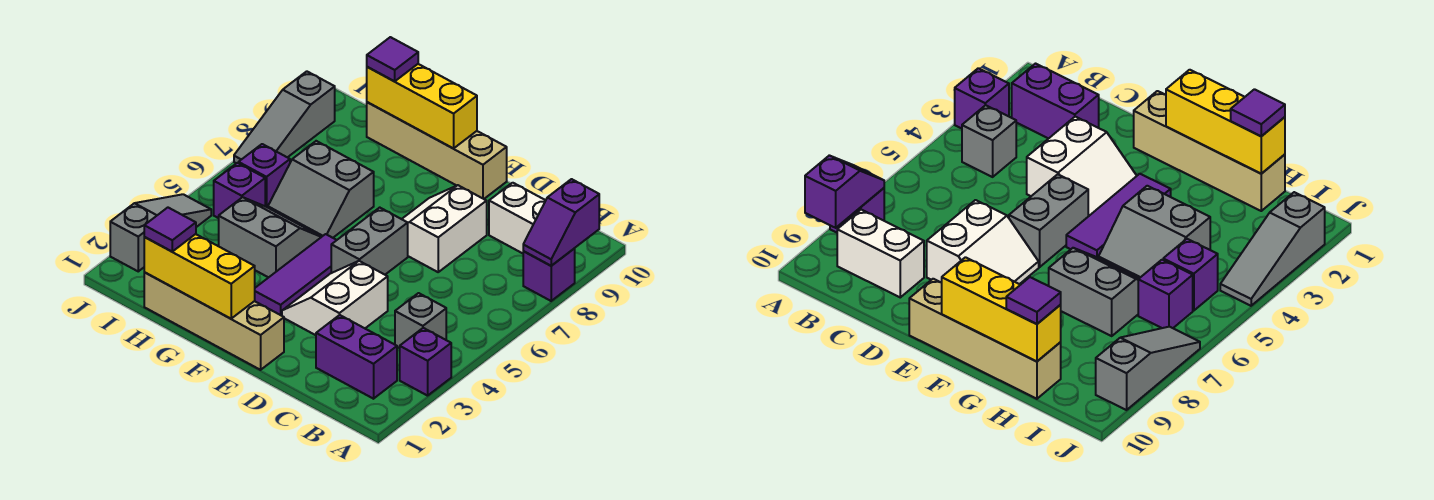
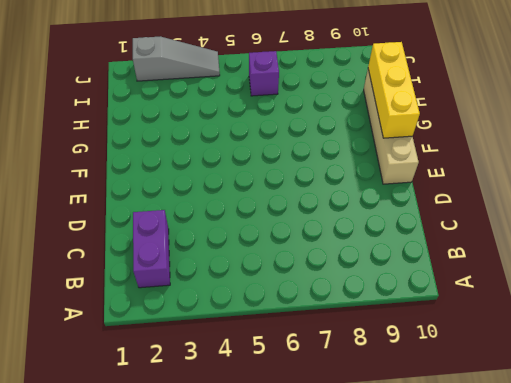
none -> purple 1x1 brick [400,328,451,396]
none -> purple 1x1 brick [523,248,575,301]
none -> grey 1x1 brick [395,293,446,348]

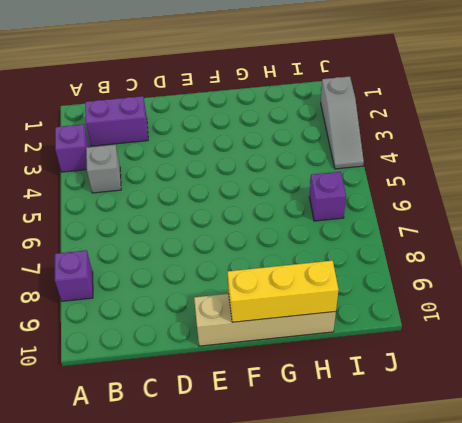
none -> white 1x2 brick [489,183,546,253]
none -> white 2x2 slope [282,261,388,335]
none -> white 2x2 slope [402,185,487,272]

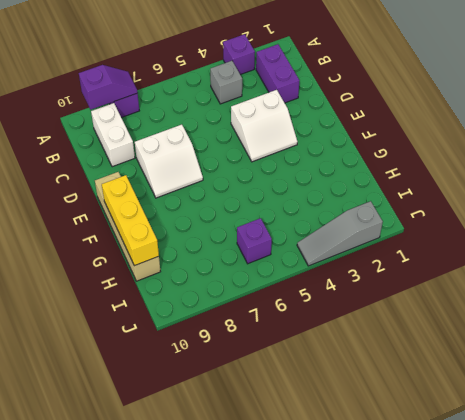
none -> tan 1x4 brick [144,273,284,370]
none -> grey 1x2 brick [331,208,408,275]
none -> purple 1x3 tile [255,234,336,316]

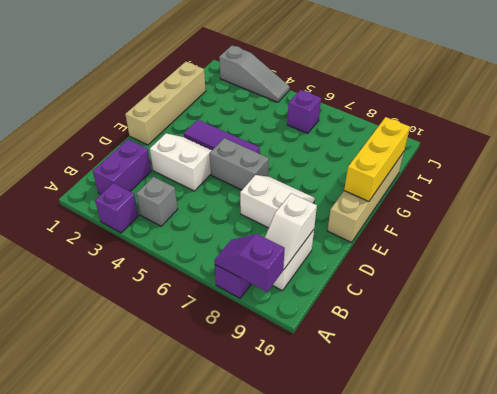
white 1x2 slope [265,193,317,270] -> none
none -> grey 2x2 slope [219,197,321,278]
none -> grey 2x2 slope [268,141,374,238]
none -> purple 1x1 brick [214,163,265,218]

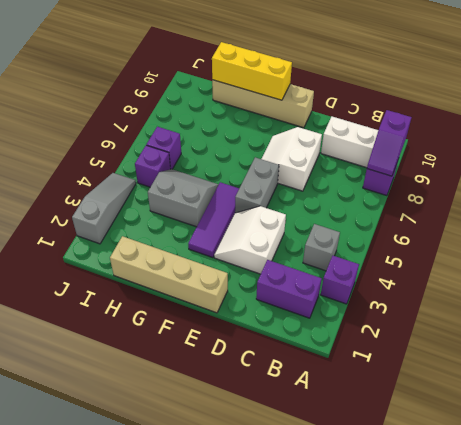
none -> grey 2x2 slope [268,141,374,238]
none -> grey 1x3 slope [234,71,335,163]
none -> yellow 1x3 brick [144,234,255,319]

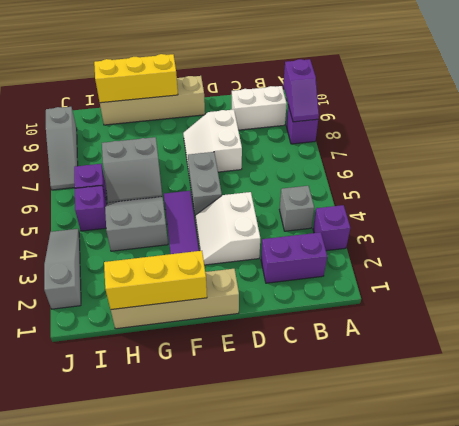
none -> purple 1x1 tile [144,208,196,251]
none -> purple 1x1 tile [367,37,418,81]

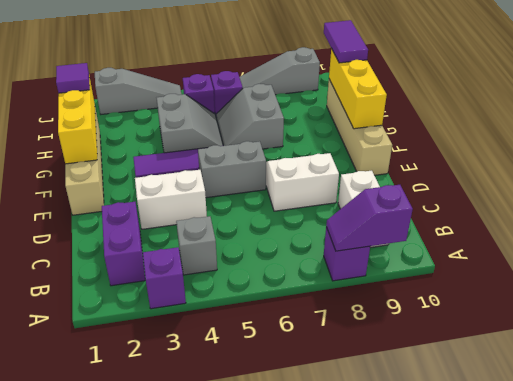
purple 1x2 tile [324,20,368,63] -> purple 1x1 tile [367,37,418,81]

